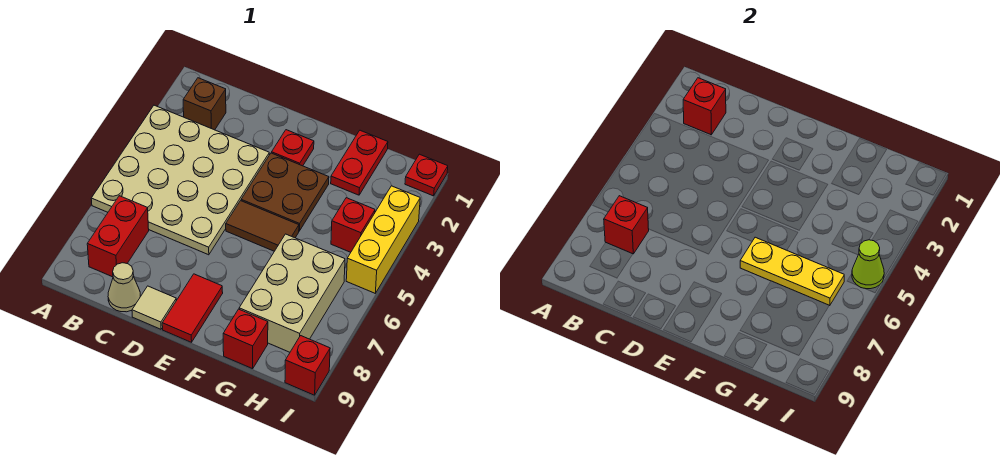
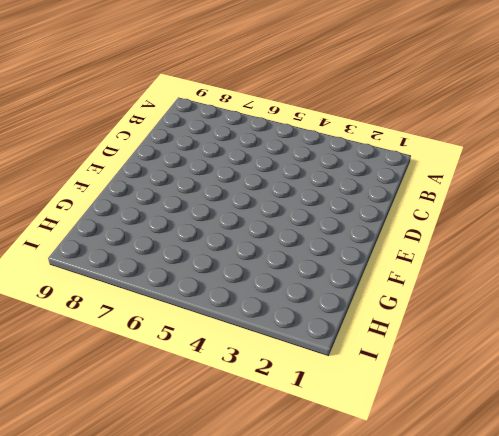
none -> tan 4x4 plate [91,105,269,255]
none -> brown 1x1 brick [183,78,226,130]
none -> red 1x2 brick [87,196,149,277]

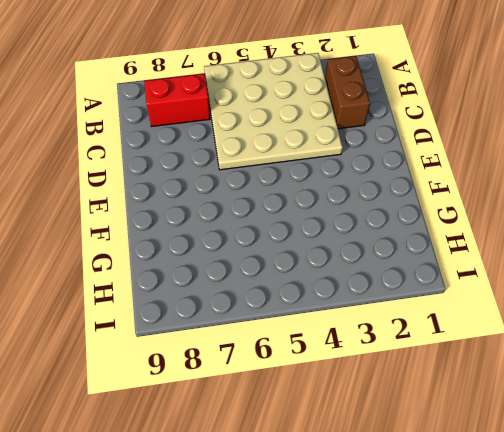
brown 1x2 brick [325,56,370,129] -> brown 1x1 brick [183,78,226,130]
none -> tan 1x1 cone [108,263,140,312]
none -> tan 1x1 tile [132,286,176,329]
none -> red 1x1 plate [272,130,314,166]

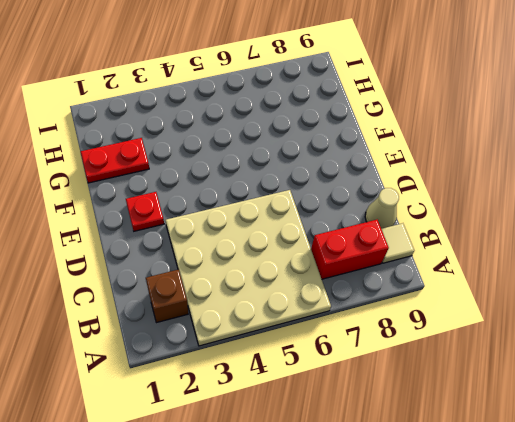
tan 1x1 tile [382,223,414,263] -> tan 1x1 tile moved to [132,286,176,329]
none -> brown 2x2 plate [241,153,329,231]
none -> brown 1x2 tile [226,201,299,251]
none -> red 1x2 tile [162,274,223,342]

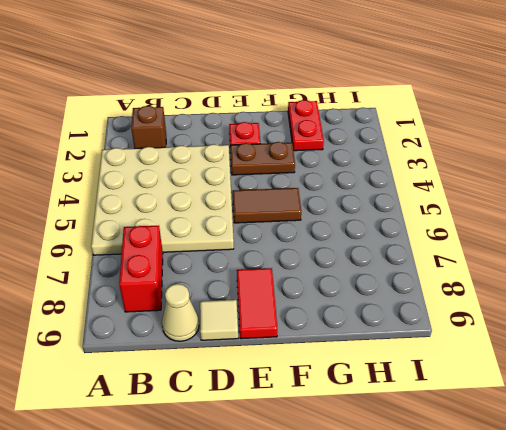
brown 1x2 plate [230,142,295,175] -> brown 2x2 plate [241,153,329,231]
none -> tan 2x3 brick [239,234,345,352]
none -> red 1x1 brick [223,309,268,369]
none -> red 1x1 brick [331,198,375,252]

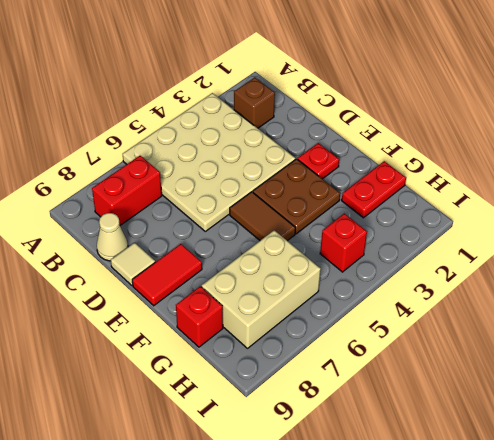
none -> red 1x1 plate [405,154,448,196]
none -> yellow 1x3 brick [346,186,420,293]
none -> red 1x1 brick [285,336,330,395]

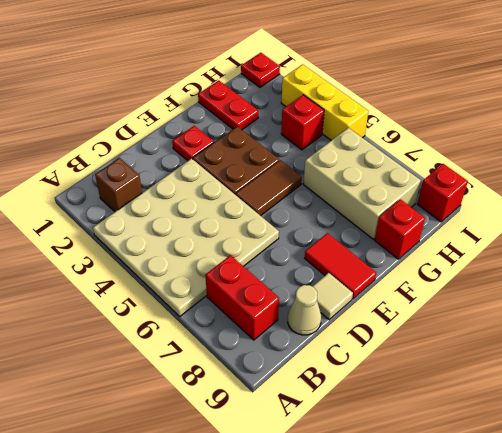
none -> red 1x1 brick [683,78,726,135]
none -> red 1x1 brick [604,196,649,254]
none -> yellow 1x3 plate [740,237,844,306]

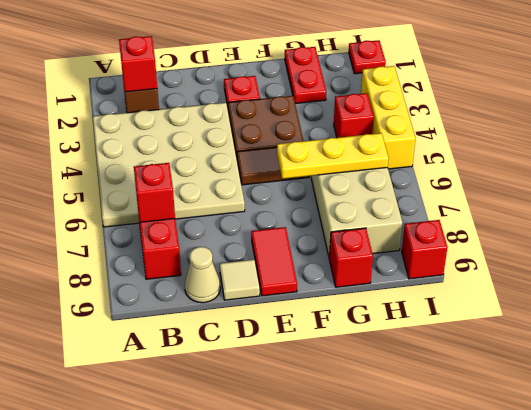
none -> lime 1x1 cone [852,240,884,289]

